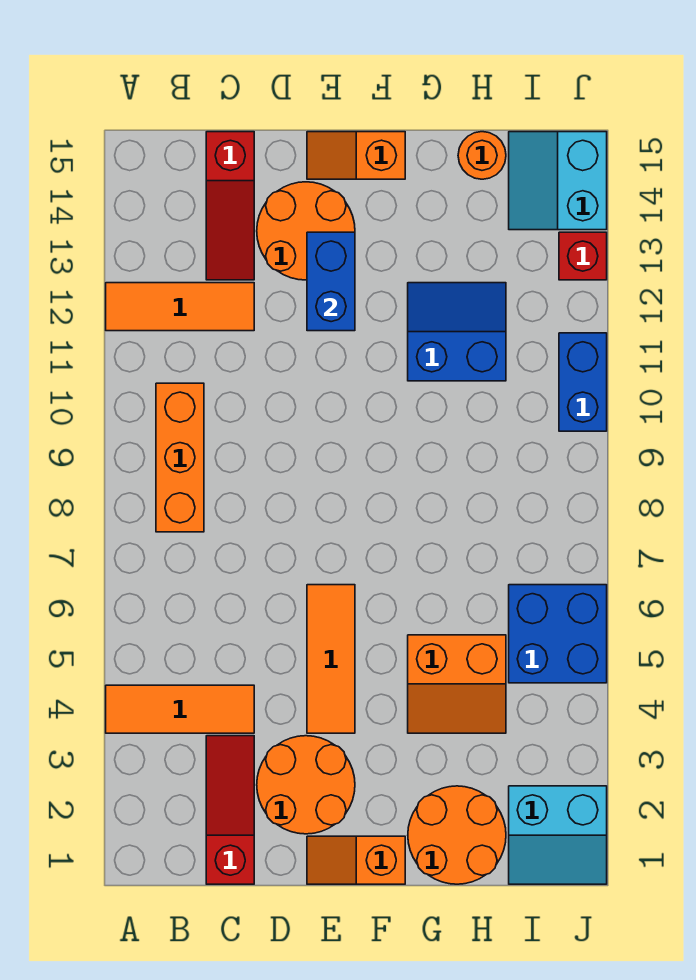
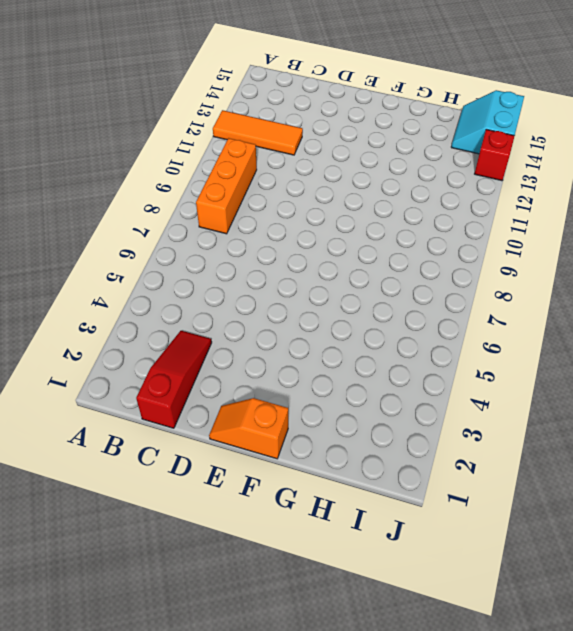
none -> orange 1x3 tile [106,685,254,733]
none -> red 1x3 slope [206,132,254,280]
none -> orange 2x2 round brick [257,736,355,834]

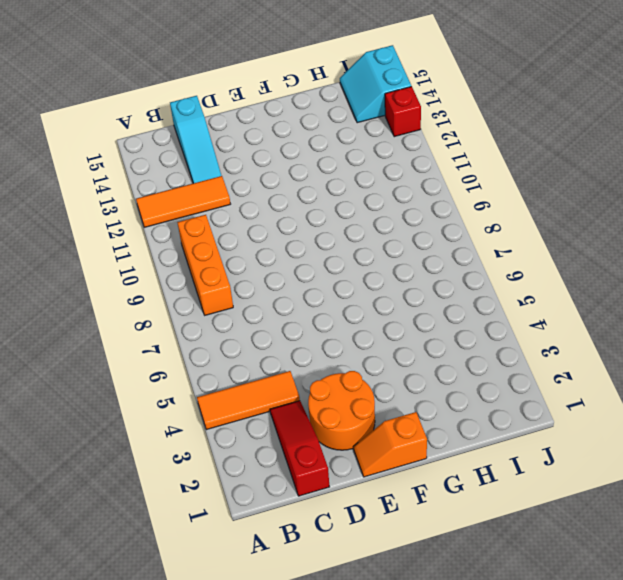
cyan 1x3 slope [170,96,221,183] -> red 1x3 slope [206,132,254,280]
none -> orange 2x2 round brick [257,182,355,280]
none -> orange 1x3 tile [307,585,355,733]
none -> orange 1x2 slope [307,132,405,179]

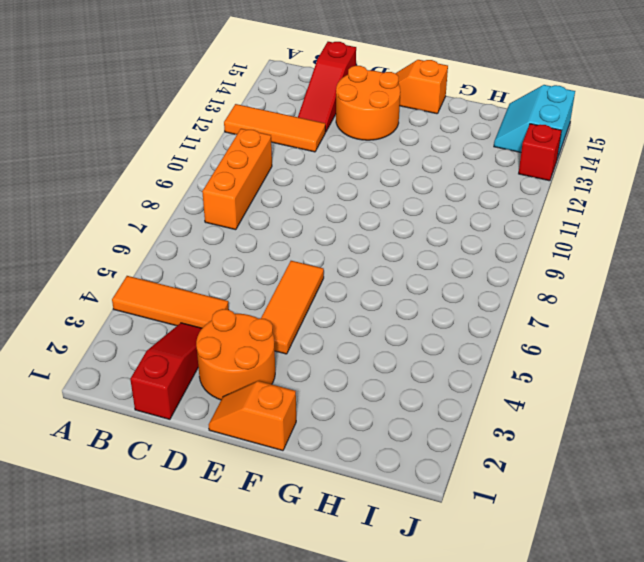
none -> orange 2x2 round brick [408,786,506,884]
none -> orange 2x2 slope [408,635,506,733]
none -> blue 2x2 slope [408,283,506,381]

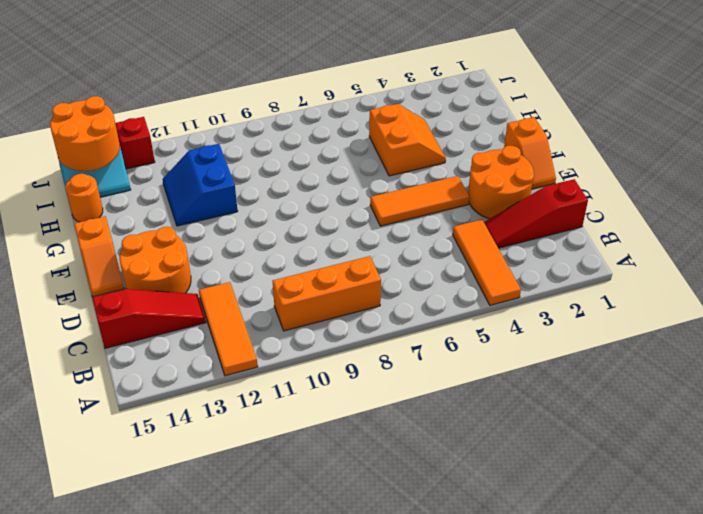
orange 2x2 round brick [50,96,120,171] -> orange 2x2 round brick moved to [408,786,506,884]
none -> cyan 2x2 slope [509,786,607,884]
none -> blue 2x2 brick [509,585,607,683]
none -> blue 1x2 brick [559,333,607,431]

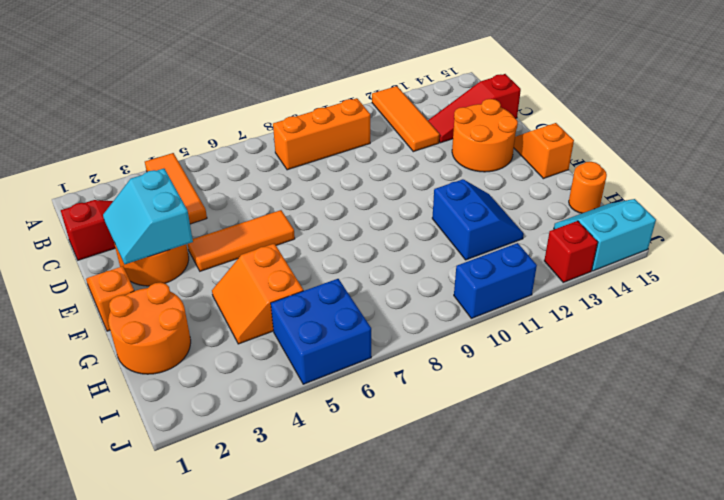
cyan 2x2 slope [103,169,193,264] -> cyan 2x2 slope moved to [509,786,607,884]
none -> blue 1x2 brick [307,232,355,331]

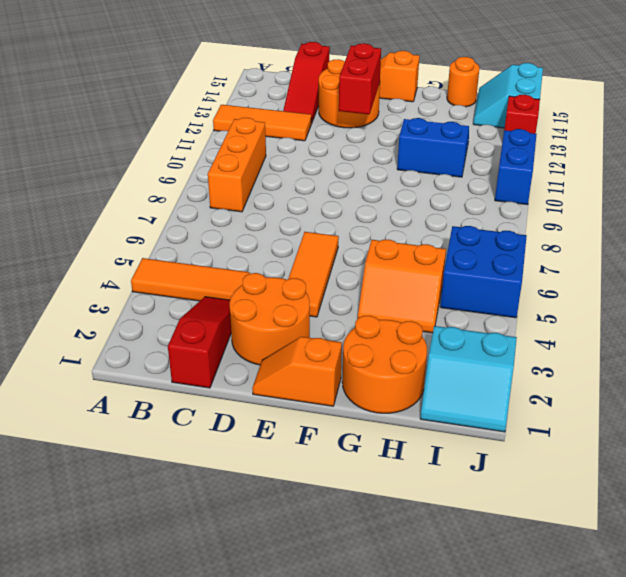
red 1x2 brick [339,43,381,114] -> blue 1x2 brick [307,232,355,331]

